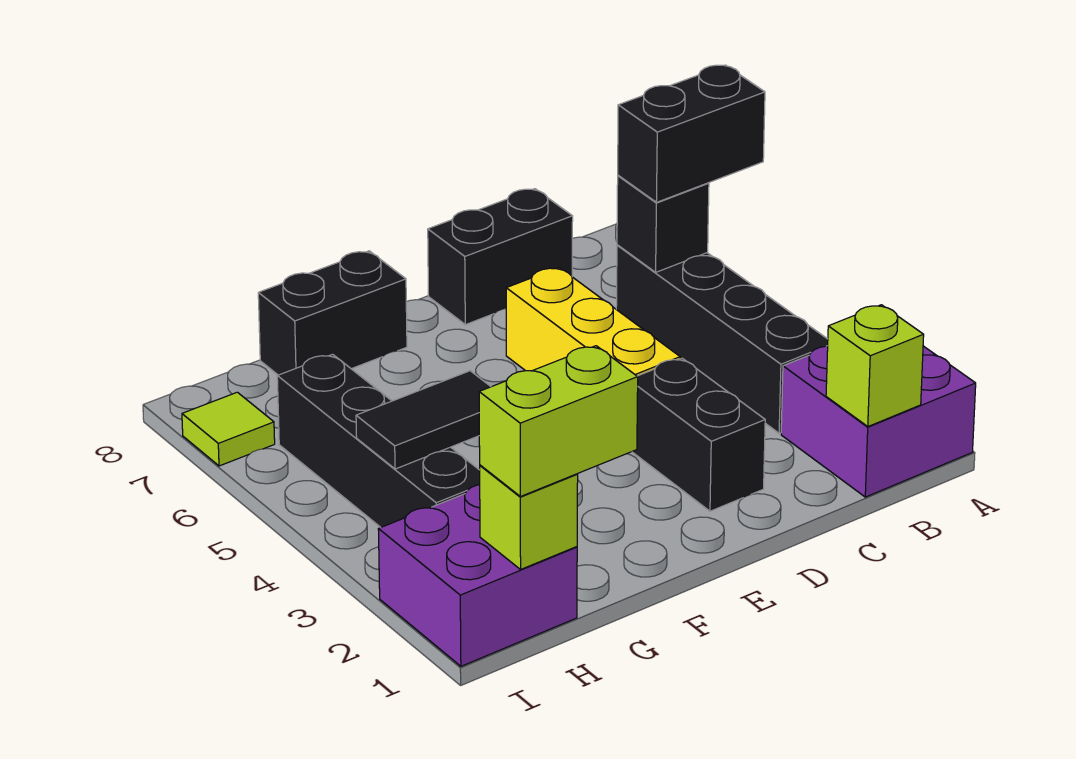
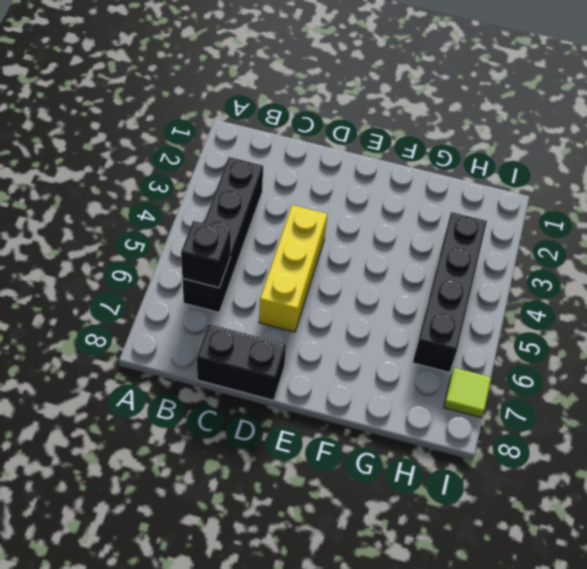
none -> purple 2x2 brick [781,346,976,497]
none -> black 1x2 brick [632,358,765,511]
none -> black 1x2 brick [258,251,407,375]

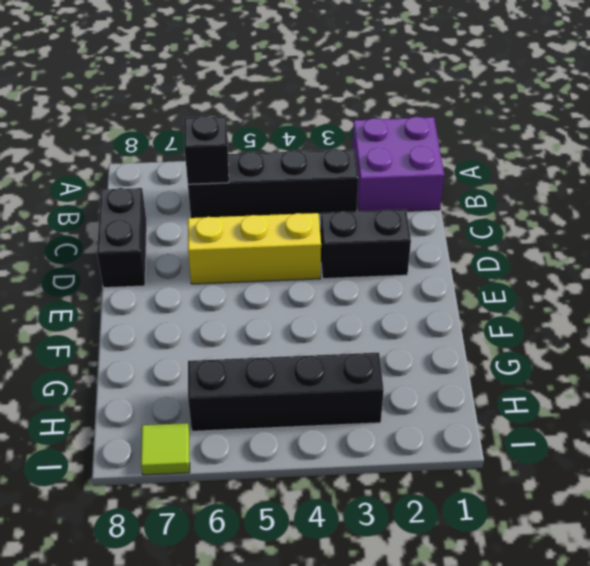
none -> black 1x2 brick [258,251,407,375]
none -> purple 2x2 brick [378,485,577,666]
none -> lime 1x1 brick [826,305,924,426]

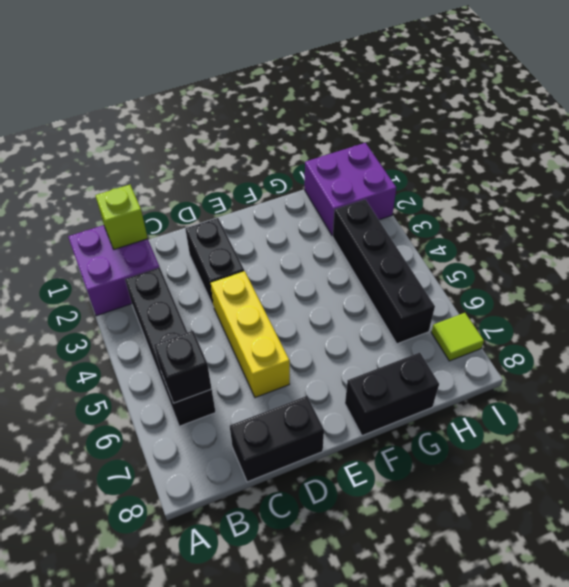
none -> black 1x2 tile [356,371,491,469]
none -> lime 1x1 brick [480,465,578,569]
none -> black 1x2 brick [618,65,765,202]

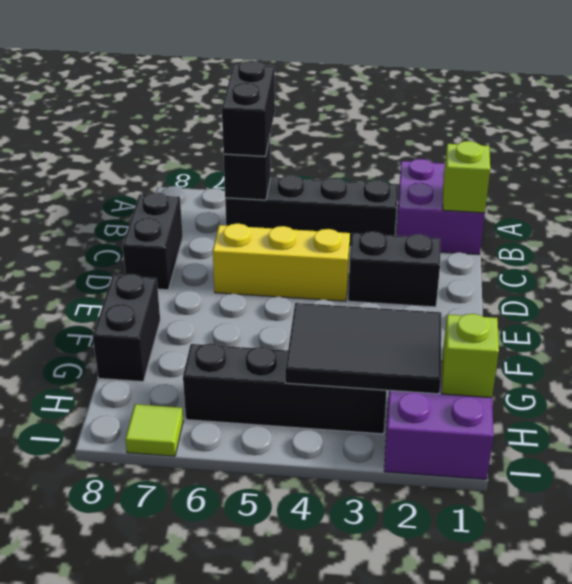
black 2x3 tile [285,303,441,394] -> black 1x2 tile [356,371,491,469]
none -> lime 1x2 brick [479,346,638,497]

